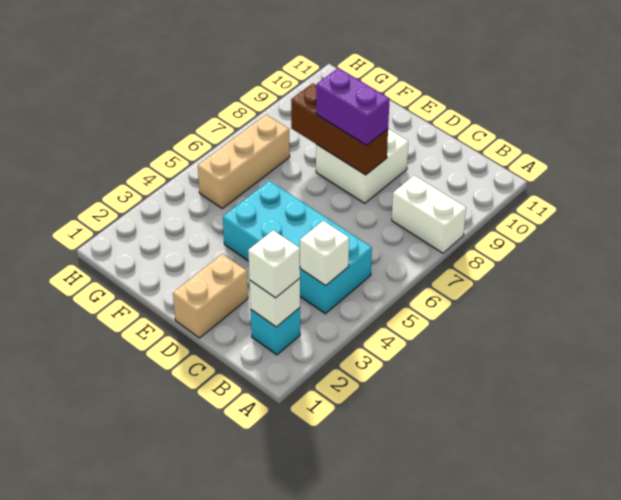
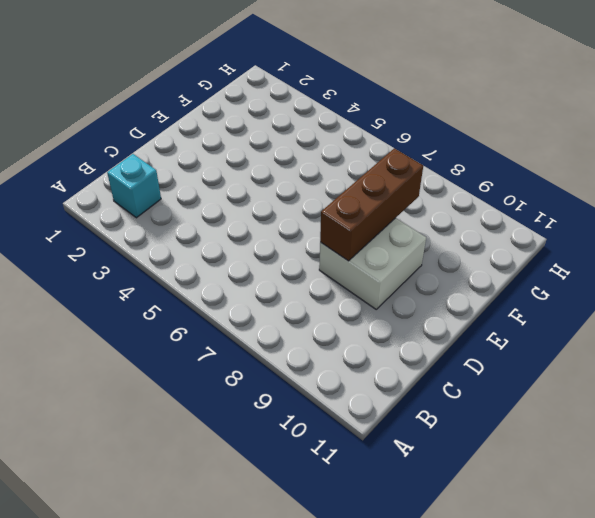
none -> white 1x2 brick [392,176,466,253]
none -> cyan 2x4 brick [223,181,372,314]

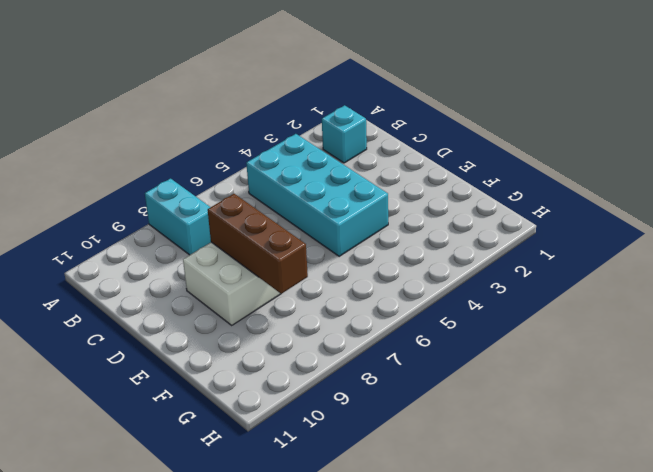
cyan 1x2 brick [145,179,211,255] -> white 1x2 brick [392,176,466,253]
none -> tan 1x2 brick [173,254,248,338]
none -> tan 1x3 brick [198,115,290,208]

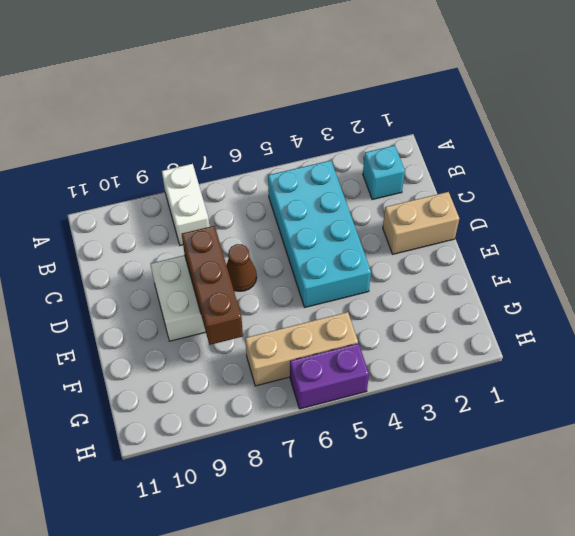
brown 1x1 cone [226,244,257,291] -> none
purple 1x2 brick [290,343,369,409] -> purple 1x2 brick turned to [316,68,390,145]
none -> white 1x1 brick [250,278,300,327]
none -> white 1x1 brick [300,221,349,286]

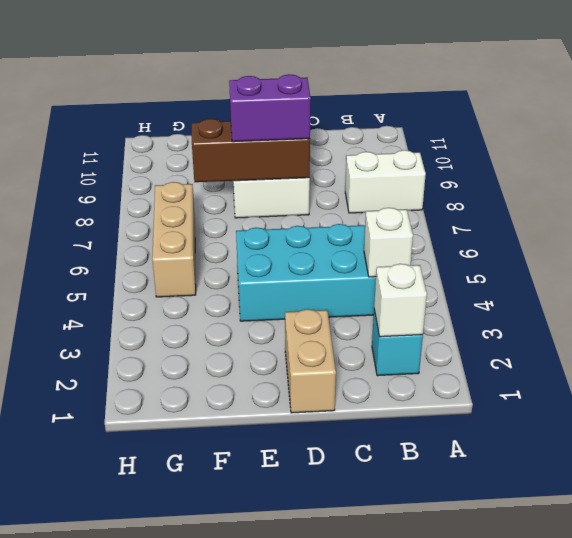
none -> white 1x1 brick [248,230,300,298]

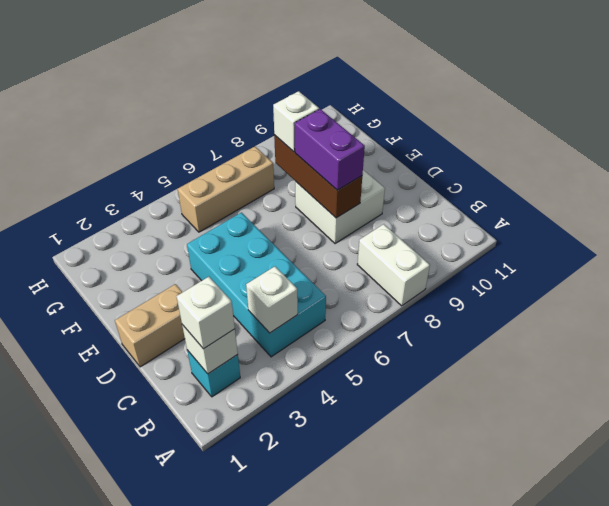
white 1x1 brick [273,91,319,152] -> none

